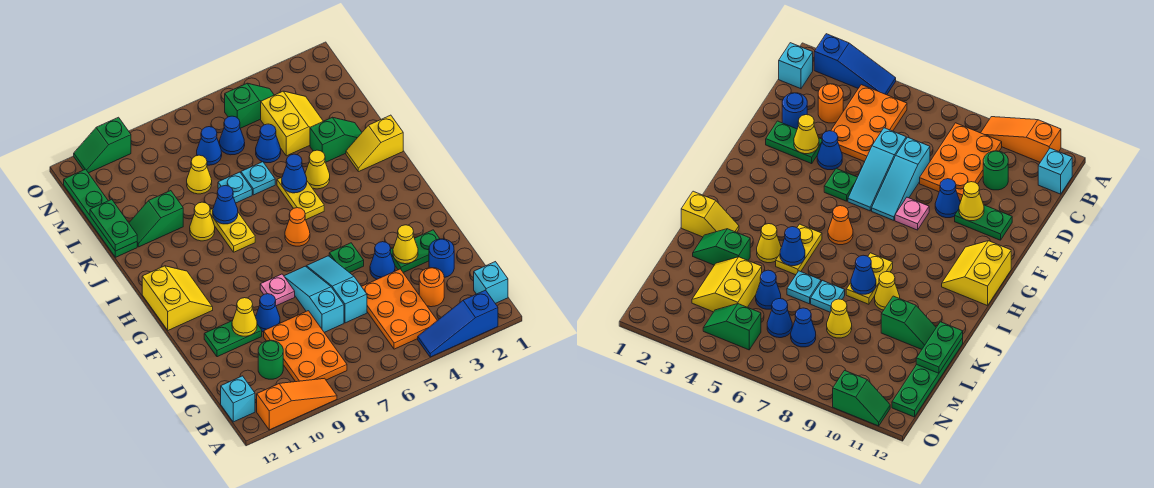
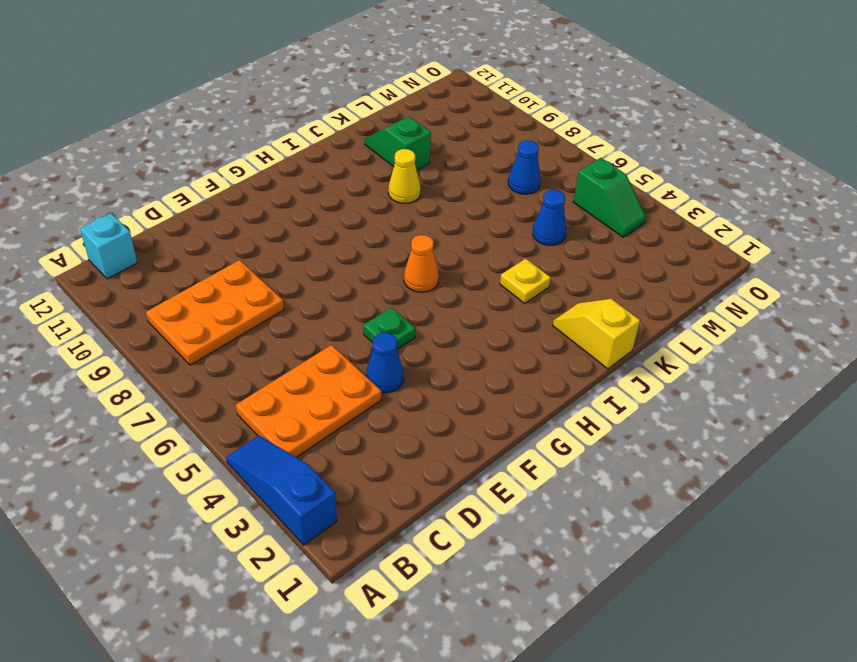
yellow 1x1 plate [500,259,551,303] -> yellow 1x1 cone [305,150,330,189]
none -> orange 1x3 slope [257,378,337,430]
none -> cyan 1x1 brick [474,262,508,303]
none -> orange 1x1 round brick [419,268,444,307]
none -> green 1x1 round brick [258,340,283,379]

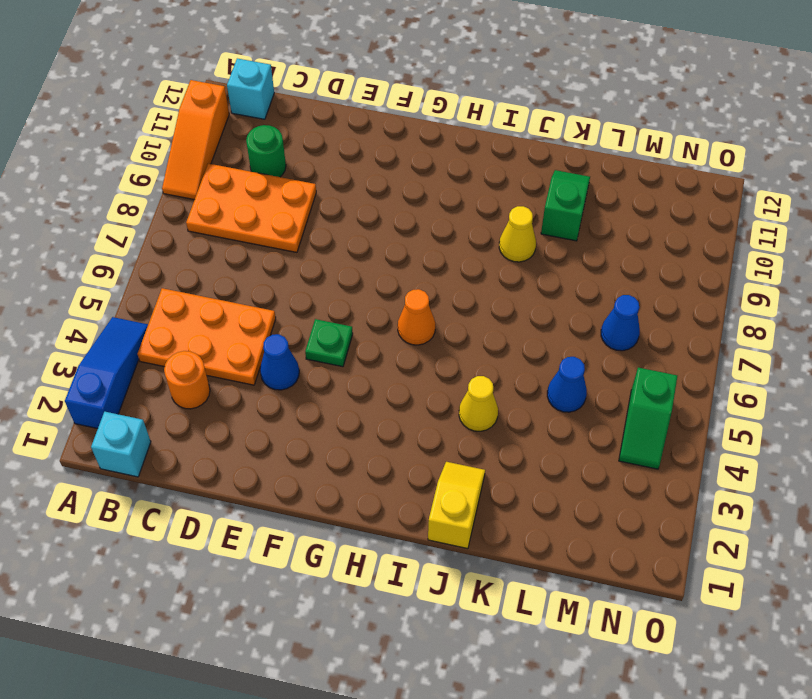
none -> blue 1x1 round brick [429,239,454,278]
none -> cyan 1x3 slope [306,256,367,323]
none -> cyan 1x3 slope [284,266,344,332]
none -> green 1x2 plate [390,230,440,272]

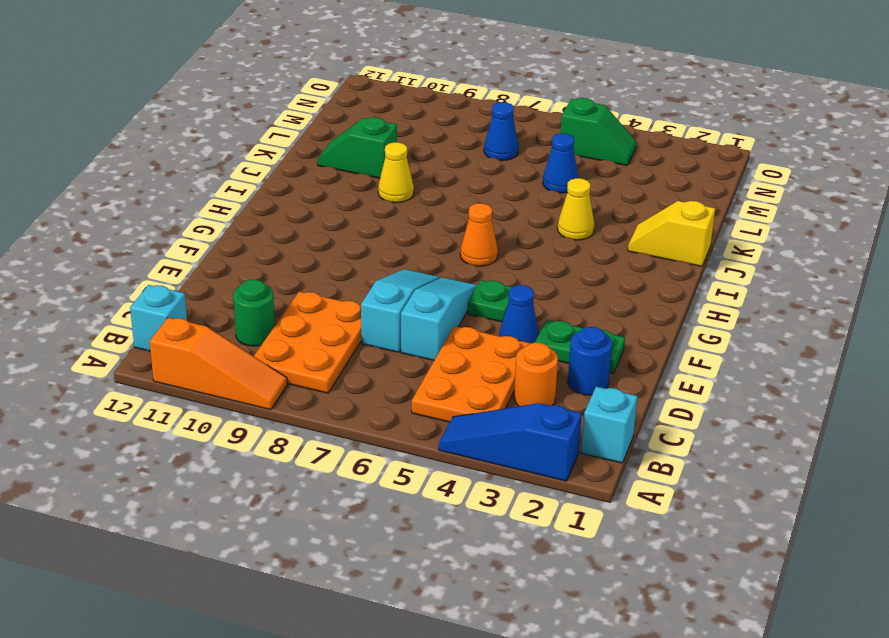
none -> blue 1x1 cone [256,294,280,332]
none -> green 1x2 plate [204,321,262,357]
none -> pink 1x1 plate [260,274,295,306]
none -> yellow 2x2 slope [142,266,213,330]

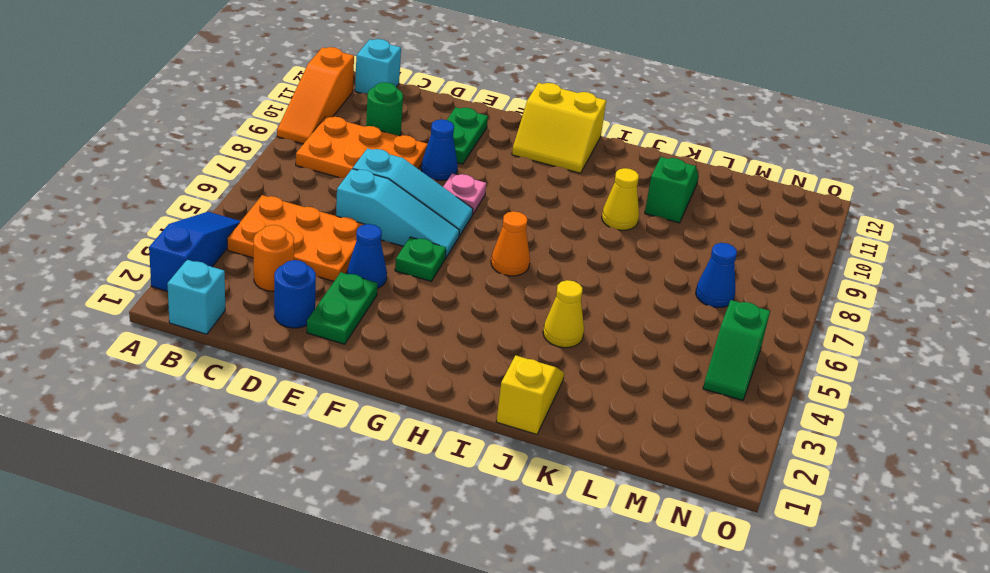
none -> yellow 1x2 plate [277,177,324,220]
none -> yellow 1x2 plate [210,209,255,252]
none -> green 1x2 slope [310,117,362,162]
none -> cyan 1x1 plate [241,162,275,195]

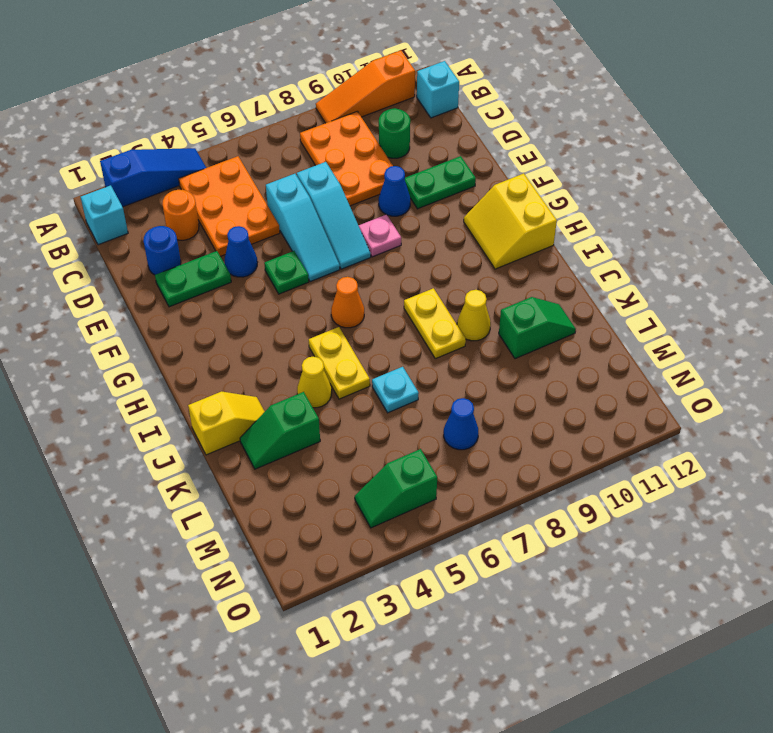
none -> cyan 1x1 plate [218,172,252,203]
none -> green 1x4 plate [64,169,137,257]
none -> yellow 2x2 slope [261,91,323,156]
none -> blue 1x1 cone [256,124,281,163]

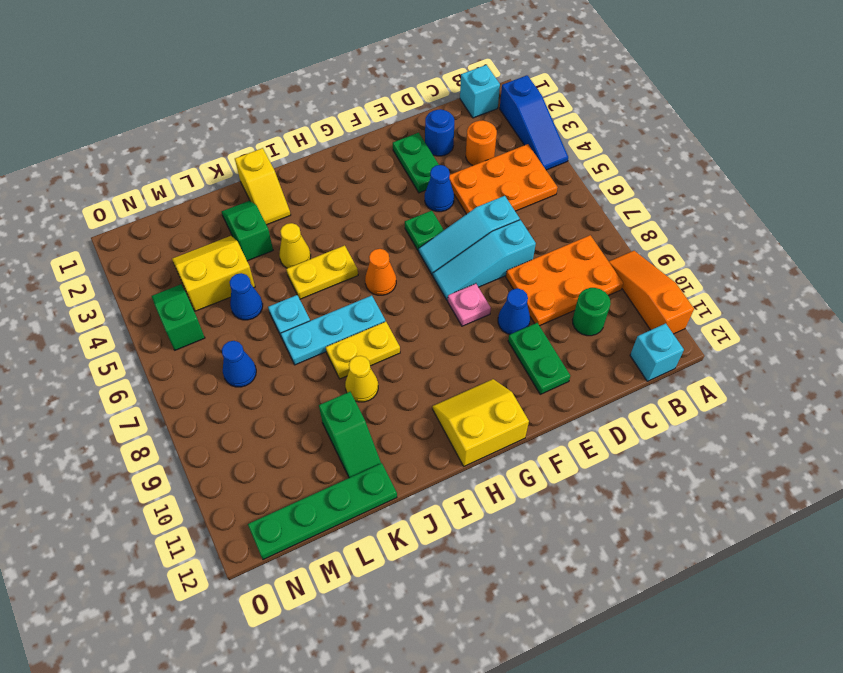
cyan 1x3 plate [281,296,385,365] -> cyan 1x1 plate [218,172,252,203]
none -> yellow 1x1 cone [187,155,212,194]
none -> blue 1x1 cone [219,116,245,155]
none -> green 1x2 slope [74,117,131,173]
none -> yellow 1x1 cone [393,225,418,264]

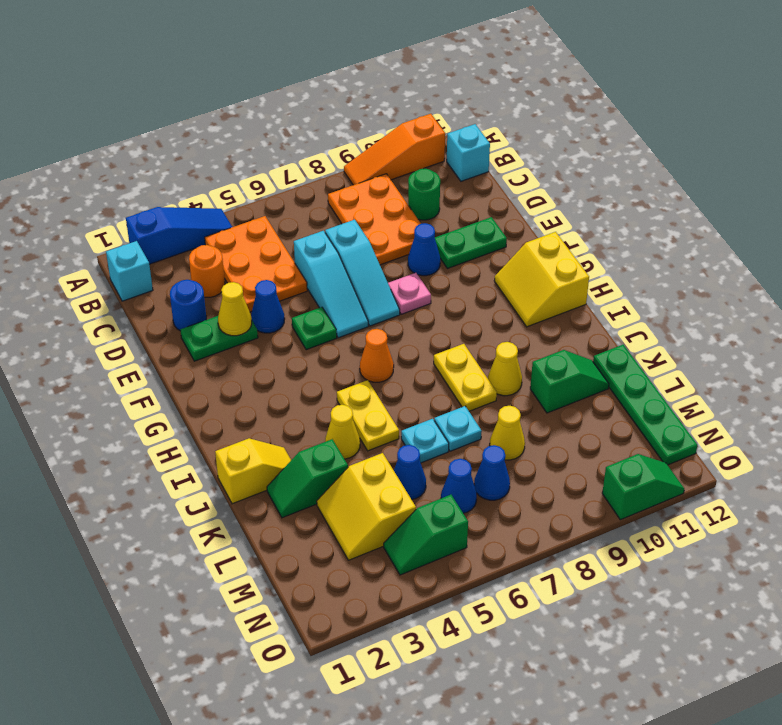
none -> yellow 1x1 cone [232,298,257,336]
none -> blue 1x1 cone [282,154,307,193]
none -> blue 1x1 cone [213,185,238,224]
none -> green 1x2 plate [90,199,137,251]

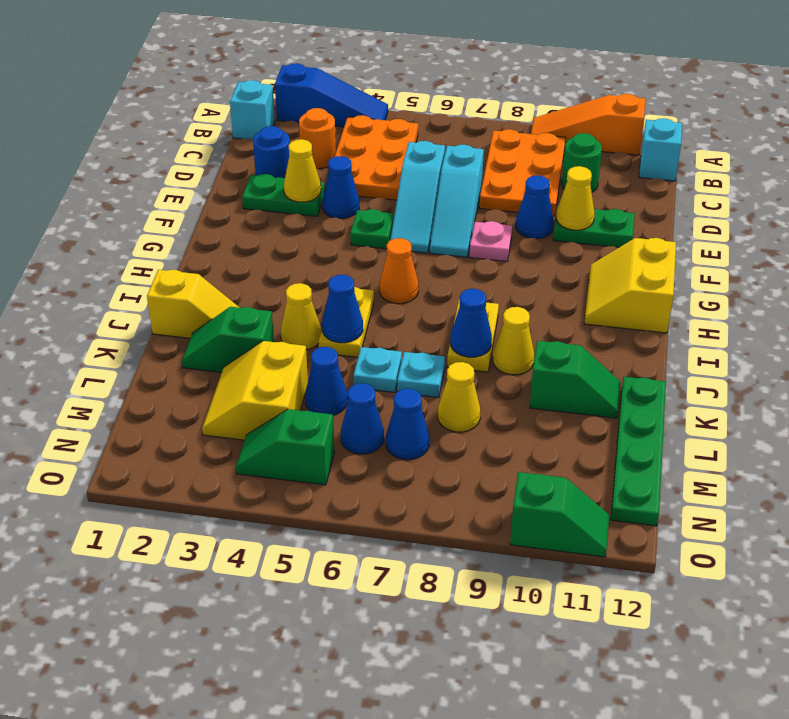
none -> green 1x2 plate [90,199,137,251]

